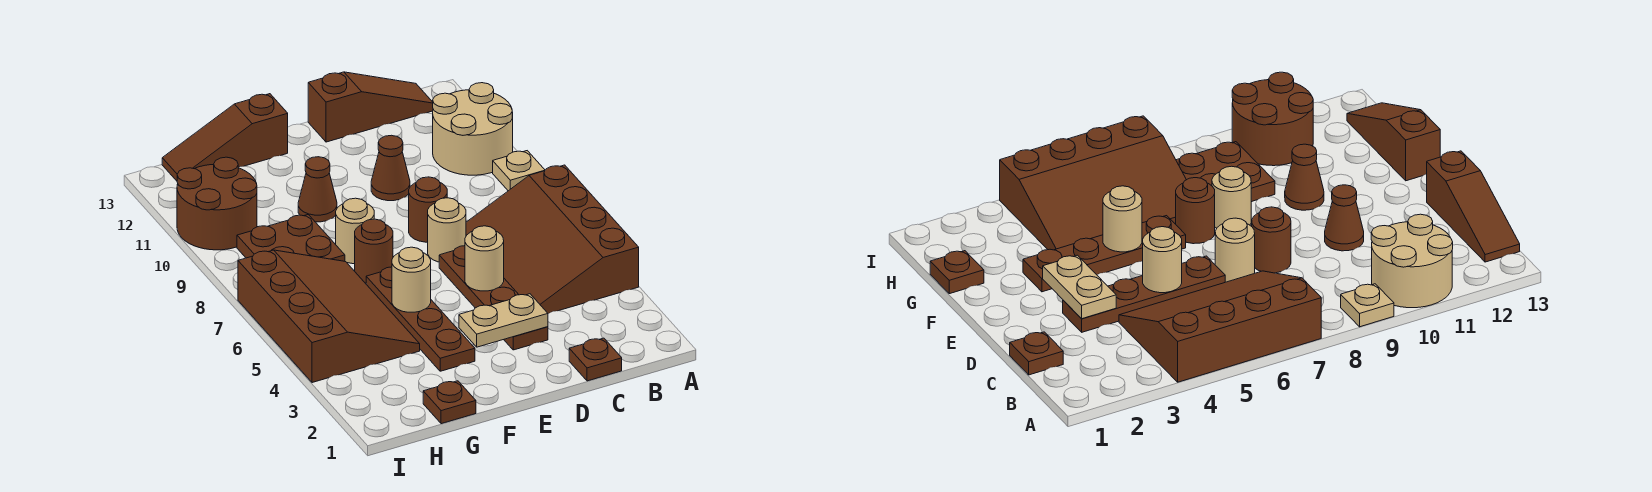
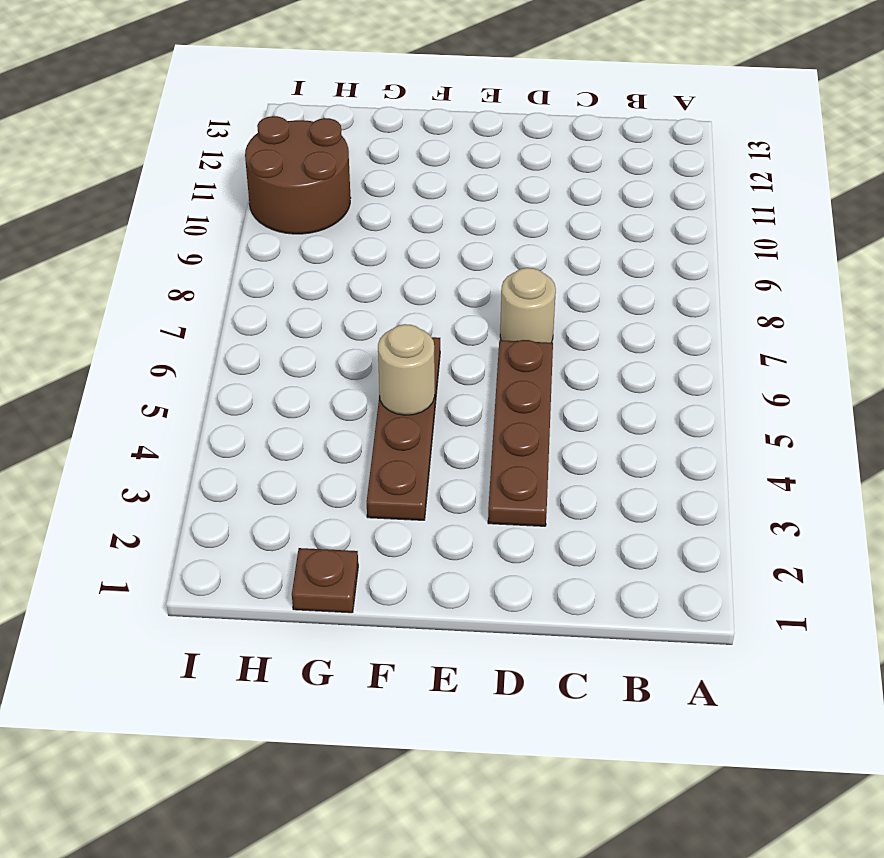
none -> brown 3x4 slope [466,165,639,314]
none -> tan 1x1 plate [493,151,545,191]
none -> tan 2x2 round brick [433,83,513,175]

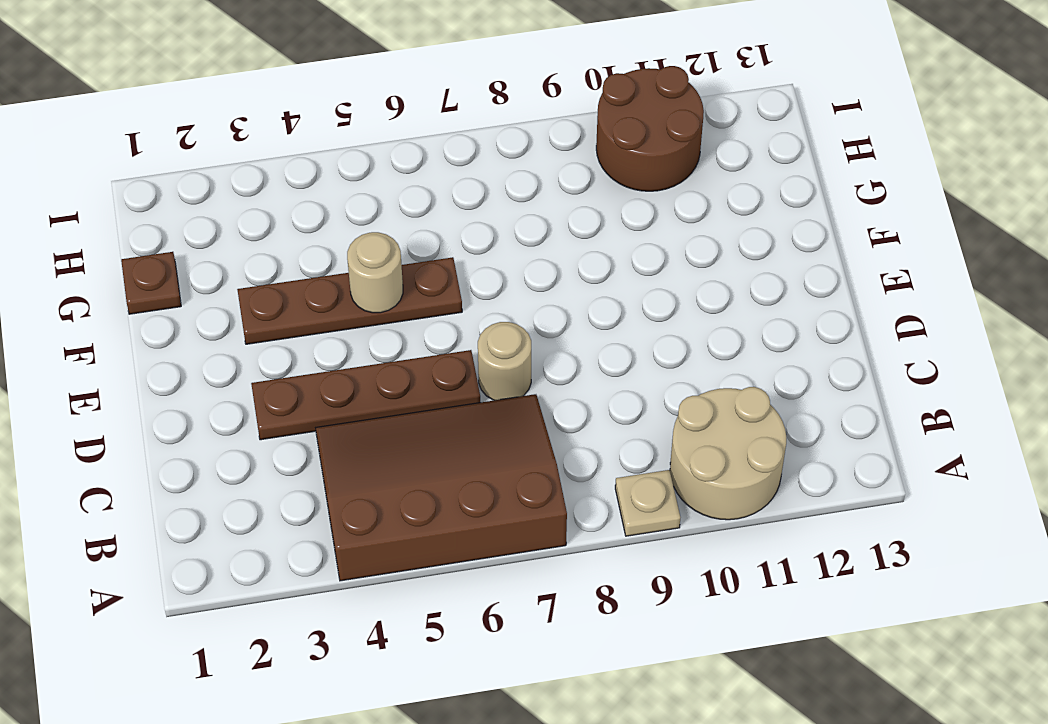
none -> brown 1x3 slope [308,72,433,142]
none -> brown 1x1 plate [569,338,622,381]
none -> brown 1x1 round brick [409,177,447,242]

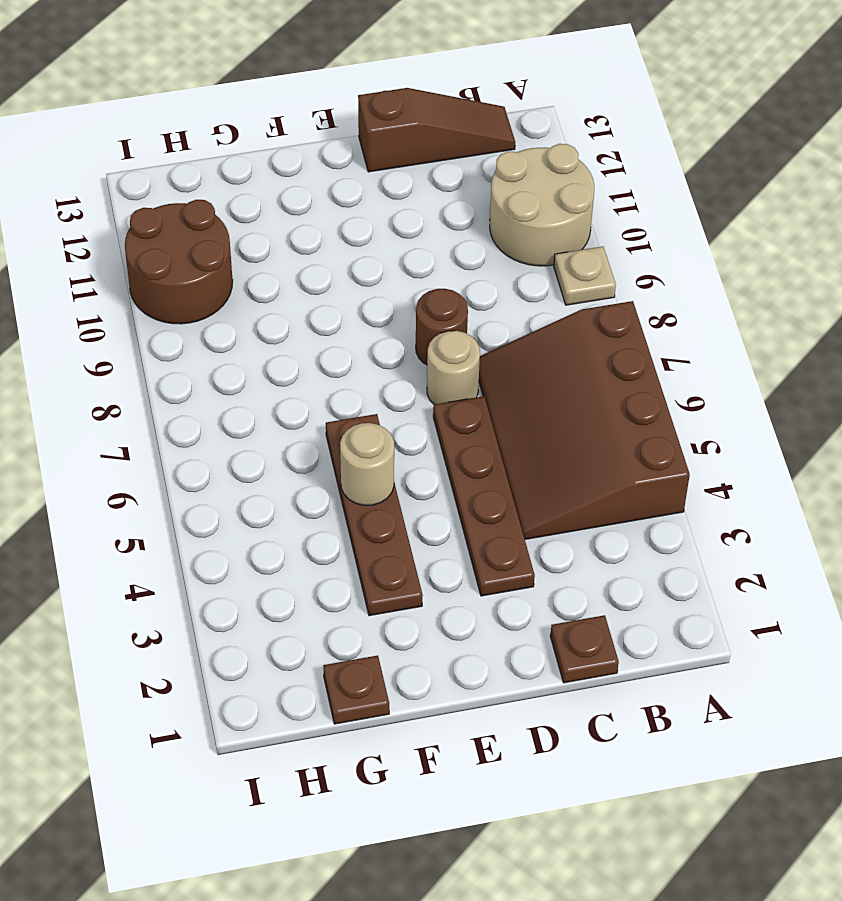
none -> brown 1x1 cone [371,135,410,201]
none -> brown 1x1 round brick [355,219,393,283]
none -> tan 1x1 round brick [336,198,374,264]

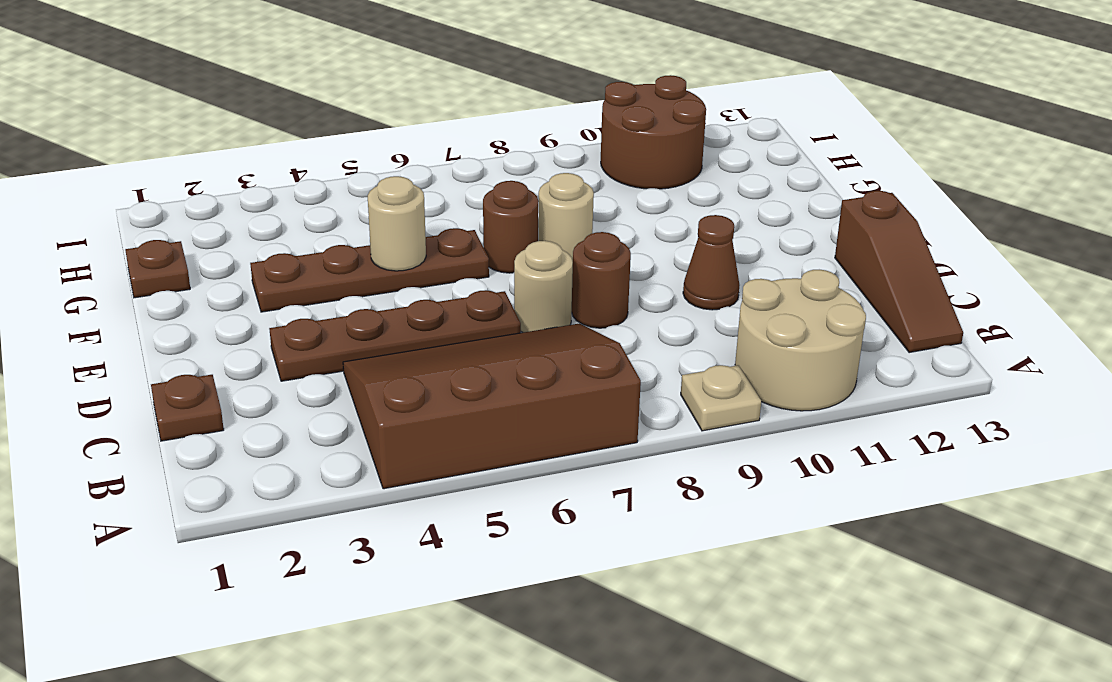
none -> brown 1x1 cone [298,157,337,222]
none -> brown 1x3 slope [162,94,288,181]
none -> brown 3x4 slope [238,250,420,383]

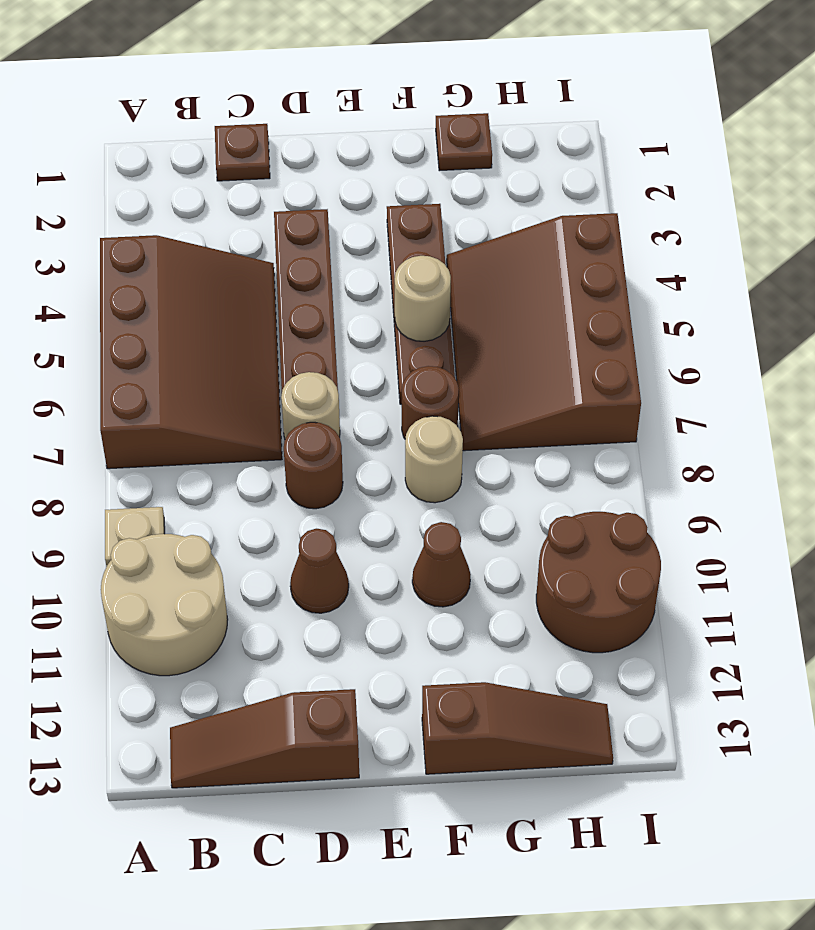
none -> brown 2x2 plate [237,215,345,261]
none -> tan 1x2 plate [459,294,548,347]
none -> tan 1x1 round brick [465,226,504,291]

